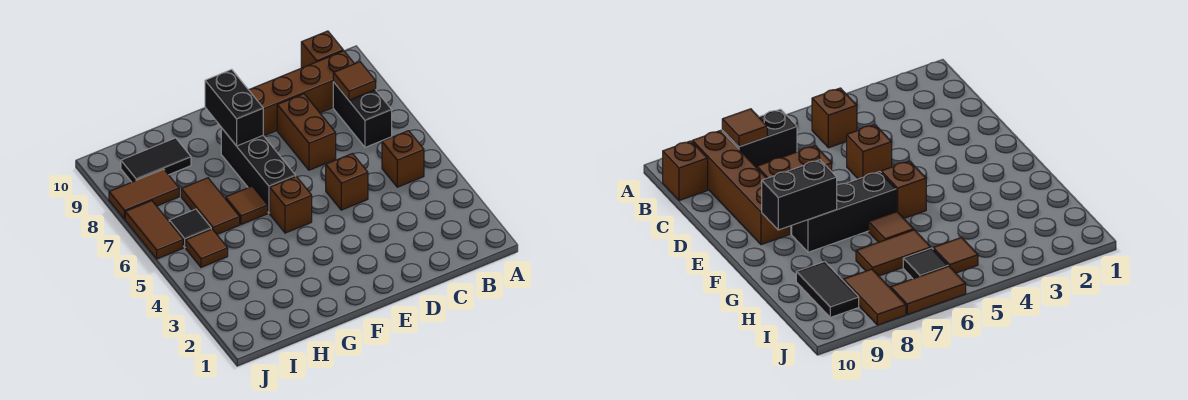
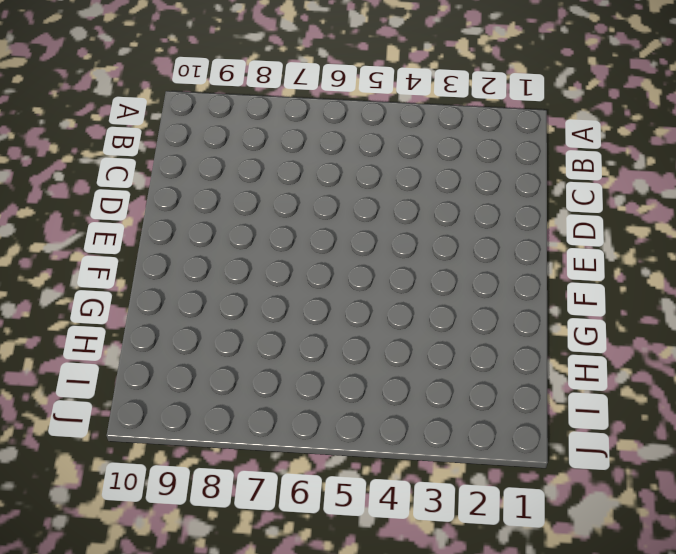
none -> brown 1x1 brick [382,131,424,187]
none -> black 1x2 brick [333,82,392,147]
none -> brown 1x4 brick [249,51,354,136]

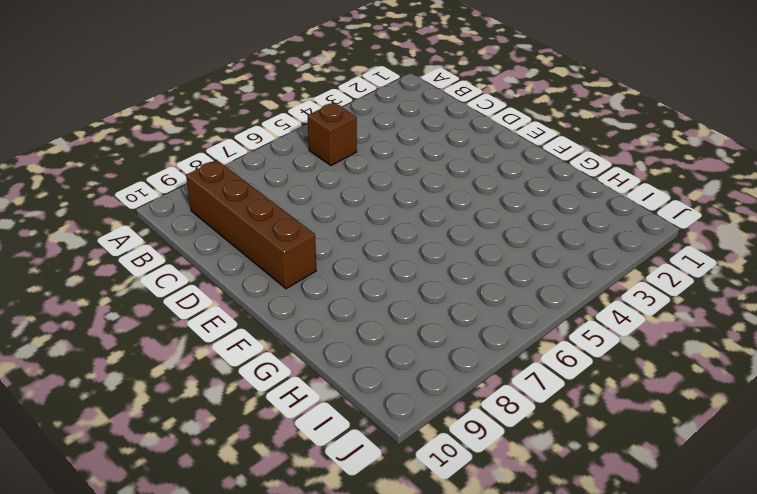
none -> black 1x2 brick [333,82,392,147]
none -> brown 1x1 brick [301,31,343,68]
none -> brown 1x1 brick [326,154,368,210]

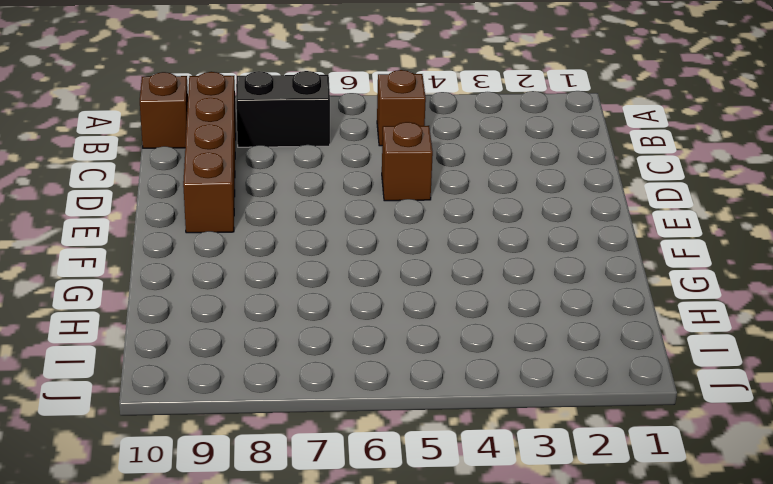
none -> brown 1x2 brick [277,94,336,170]
none -> brown 1x1 brick [270,176,312,233]
none -> black 1x3 brick [221,128,296,213]

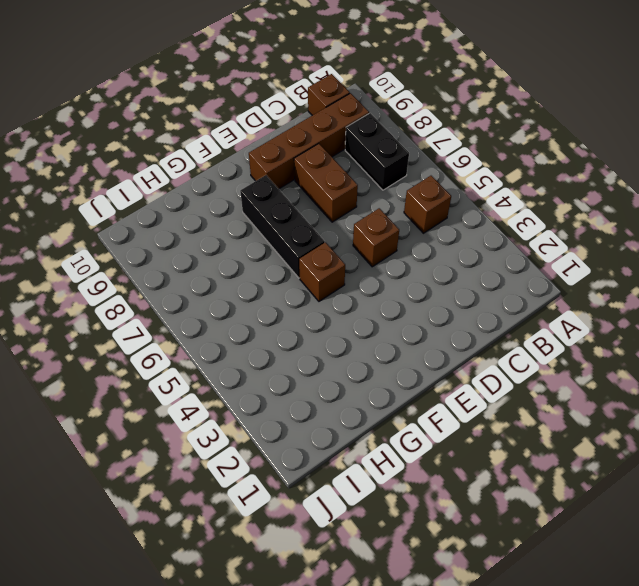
none -> brown 1x1 tile [226,186,268,225]
none -> brown 1x2 tile [181,178,240,234]
none -> black 1x2 tile [121,138,191,182]

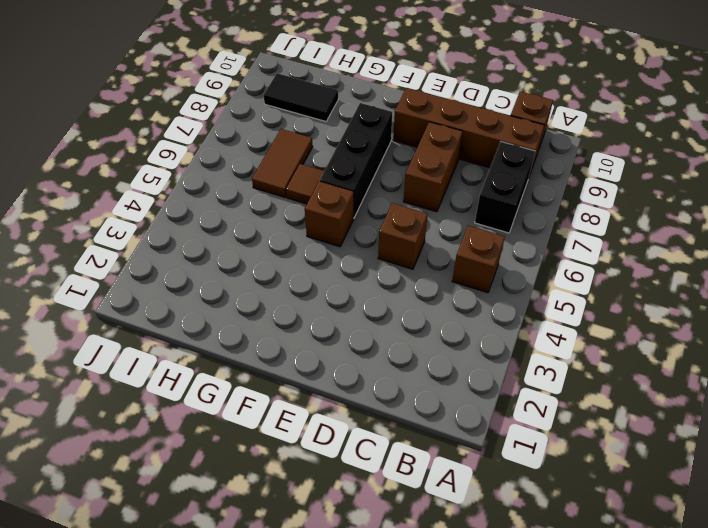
none -> brown 1x1 tile [186,229,228,267]
none -> black 1x1 tile [169,209,211,247]
none -> brown 1x2 tile [109,169,179,219]

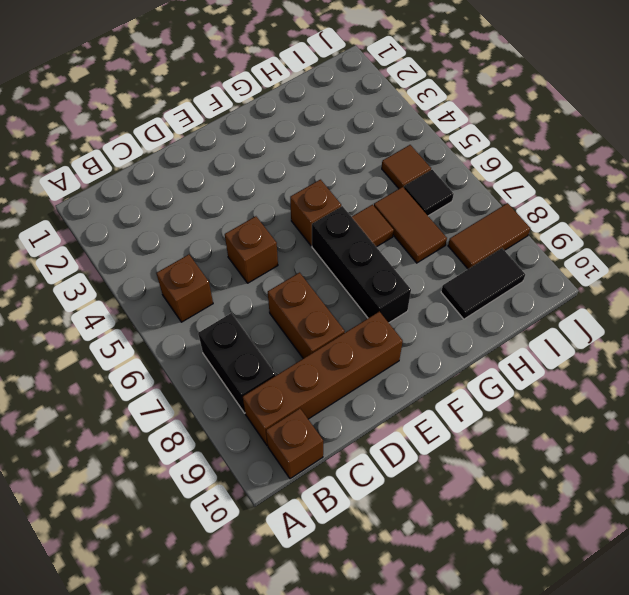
none -> brown 1x2 tile [125,201,183,259]
none -> brown 1x1 tile [333,62,376,100]
none -> black 1x2 brick [205,69,263,146]

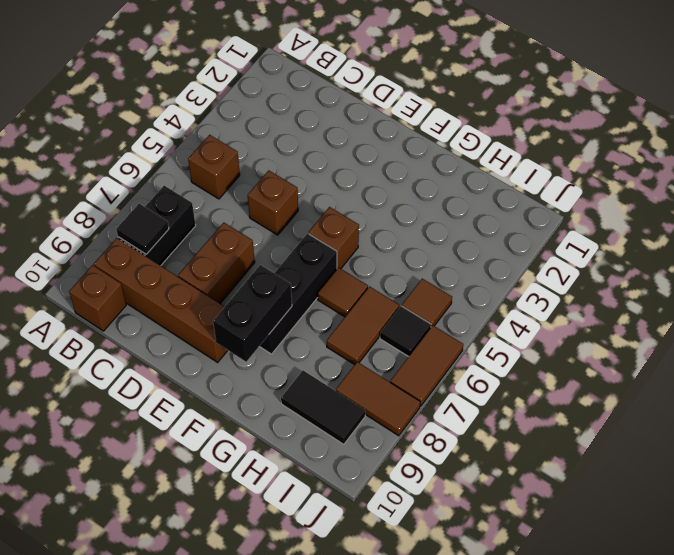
black 1x1 tile [116,204,169,254] -> brown 1x1 tile [333,62,376,100]

